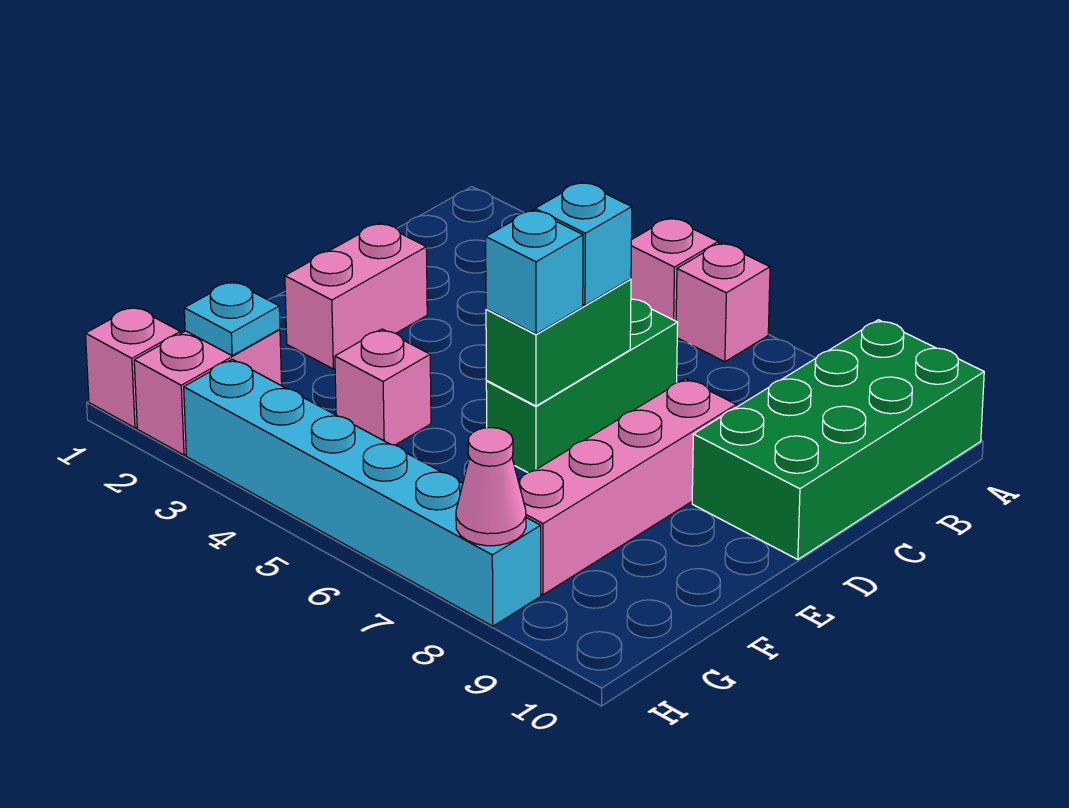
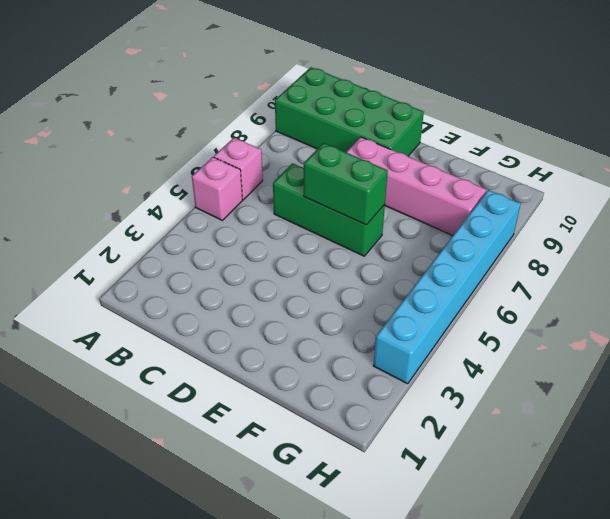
none -> pink 1x2 brick [285,223,427,369]
none -> pink 1x1 brick [335,329,431,445]
none -> pink 1x2 brick [134,329,282,455]

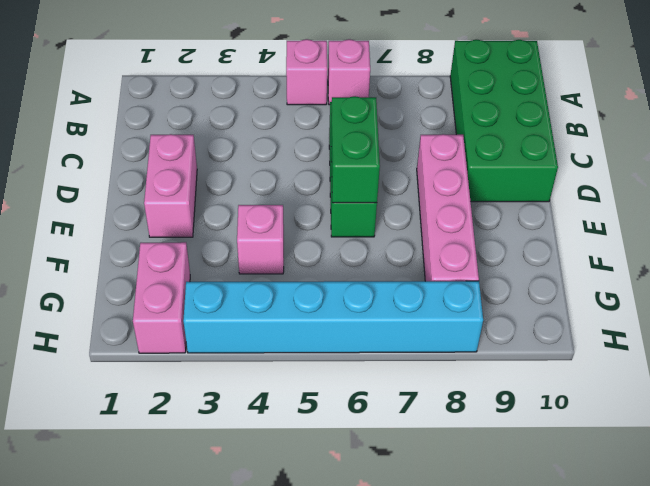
none -> pink 1x1 brick [86,307,180,428]
none -> cyan 1x1 plate [184,281,280,356]
none -> pink 1x1 cone [456,428,526,546]

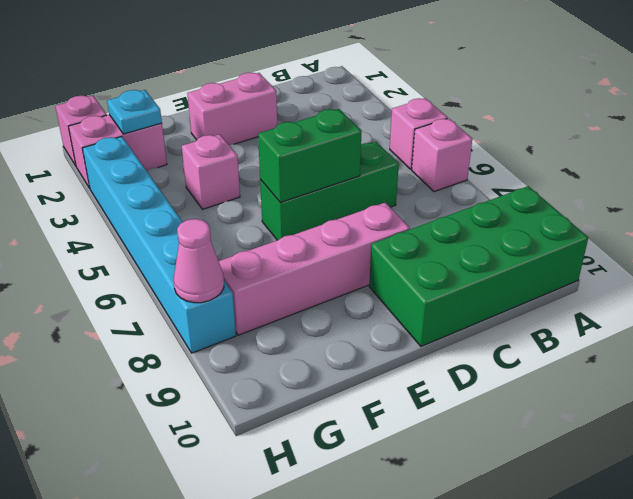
none -> cyan 1x1 brick [535,182,632,305]
none -> cyan 1x1 brick [486,210,583,334]

